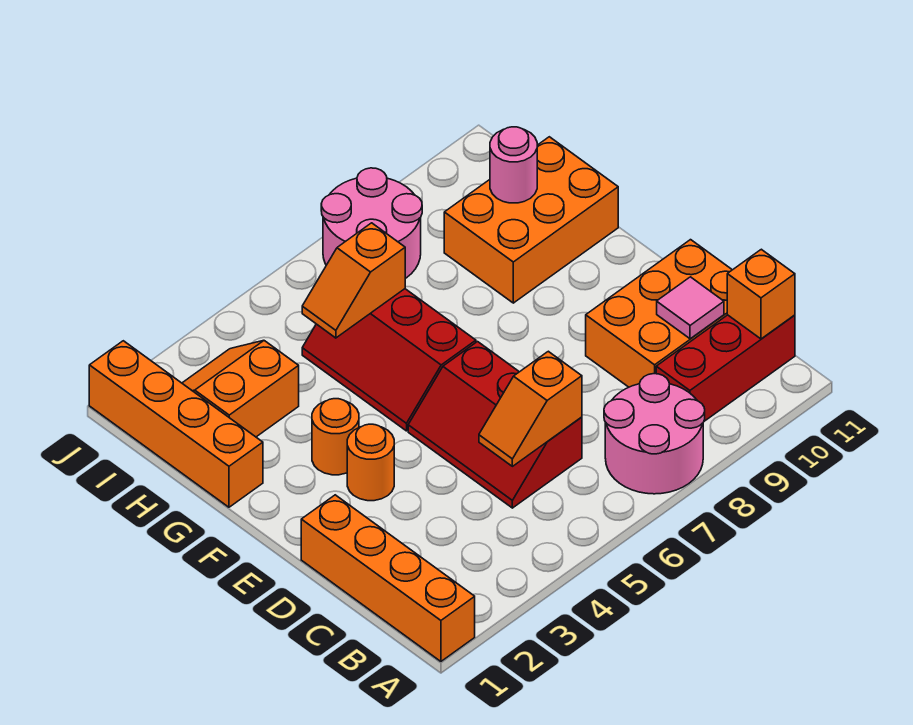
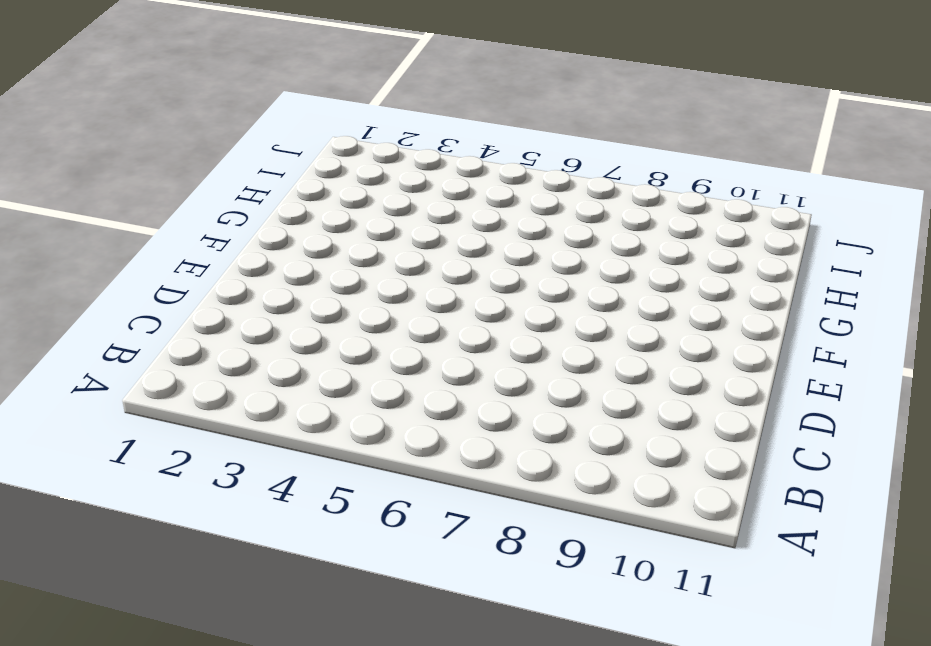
none -> orange 1x4 brick [301,495,475,661]
none -> pink 2x2 round brick [604,374,705,494]
none -> red 1x3 brick [656,315,795,421]

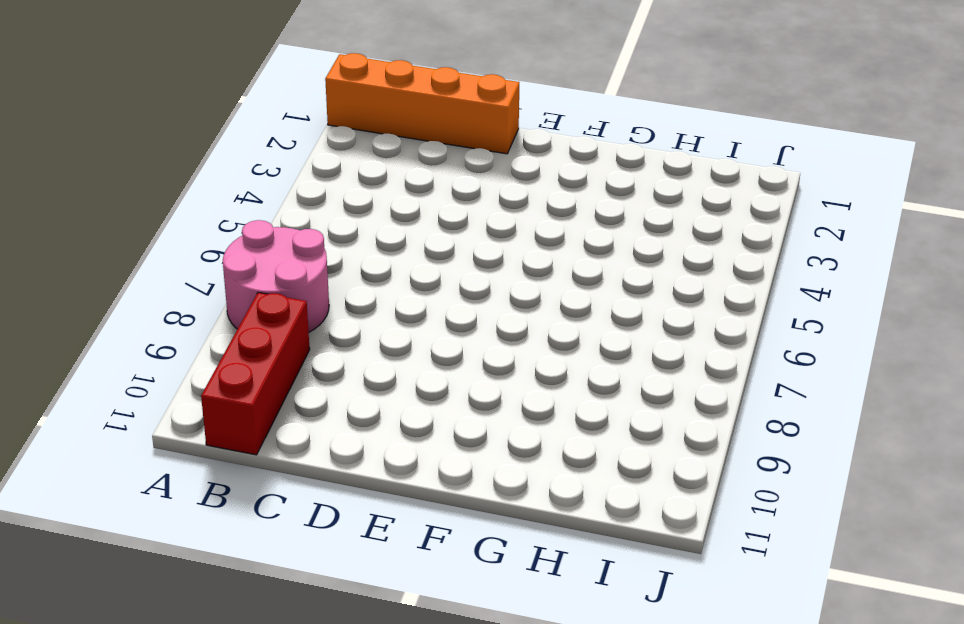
none -> red 2x3 slope [408,342,582,508]
none -> orange 2x3 brick [586,240,732,387]
none -> orange 1x1 round brick [347,424,394,501]

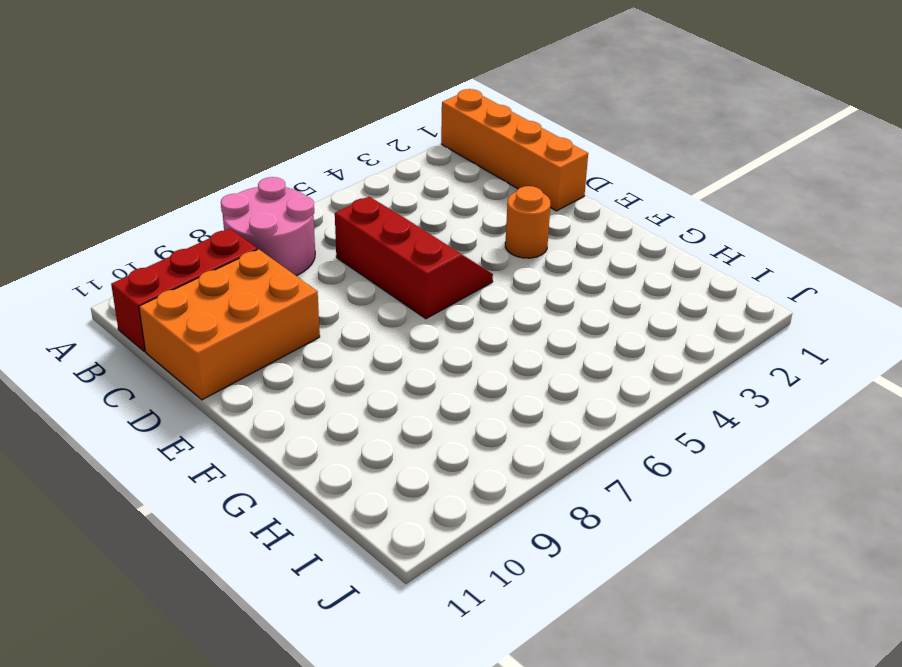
none -> orange 1x1 round brick [312,399,359,475]
none -> red 2x3 slope [302,289,476,431]
none -> orange 1x4 brick [89,341,263,507]

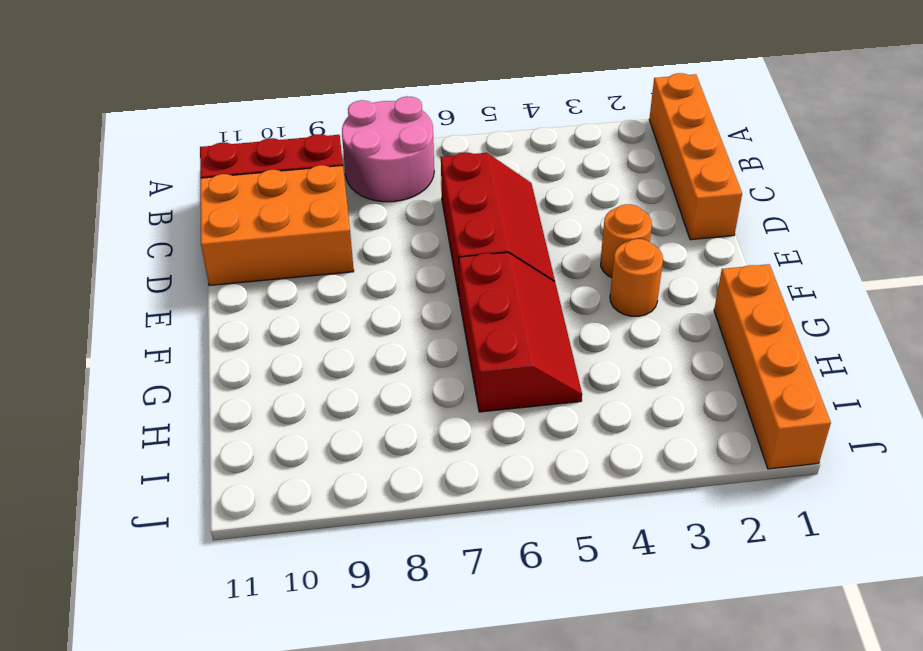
none -> orange 2x3 brick [444,137,618,303]
none -> orange 2x2 slope [182,341,299,437]
none -> pink 2x2 round brick [321,168,422,279]

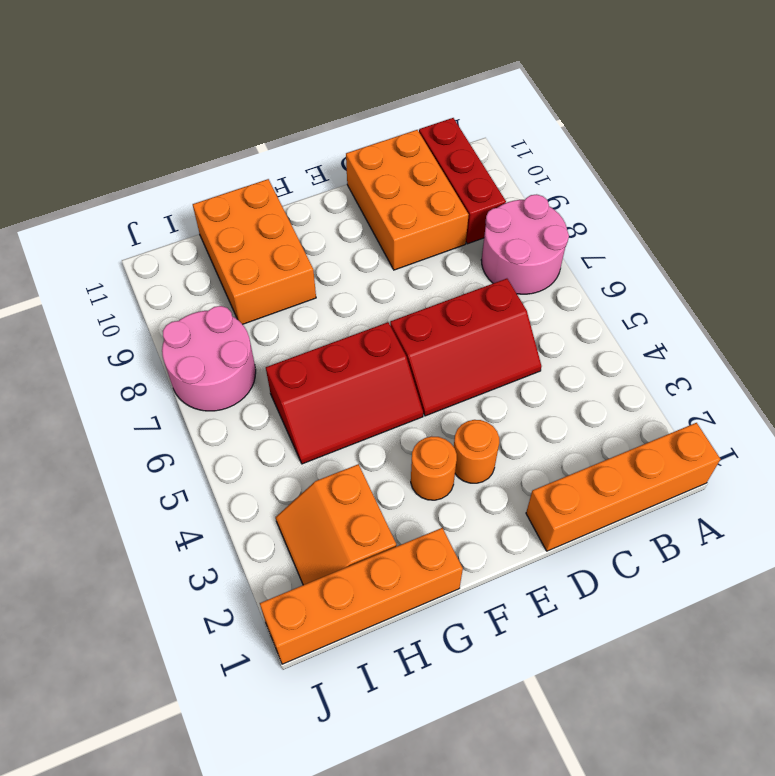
none -> orange 1x1 brick [727,249,795,339]
none -> orange 1x2 slope [479,351,582,466]
none -> pink 1x1 tile [657,277,724,339]

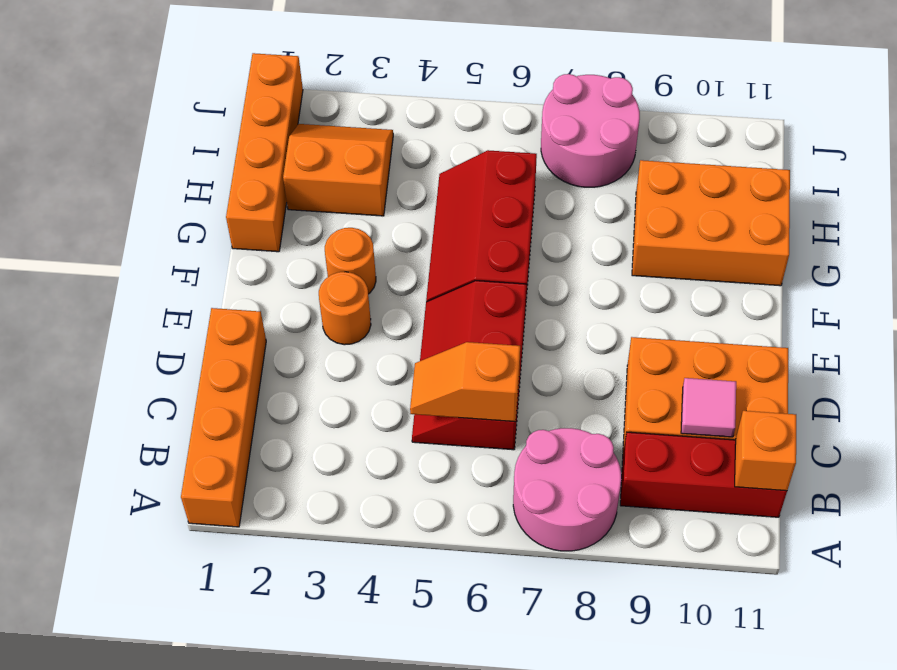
none -> orange 1x2 slope [302,223,405,338]
none -> pink 1x1 round brick [490,127,537,203]

